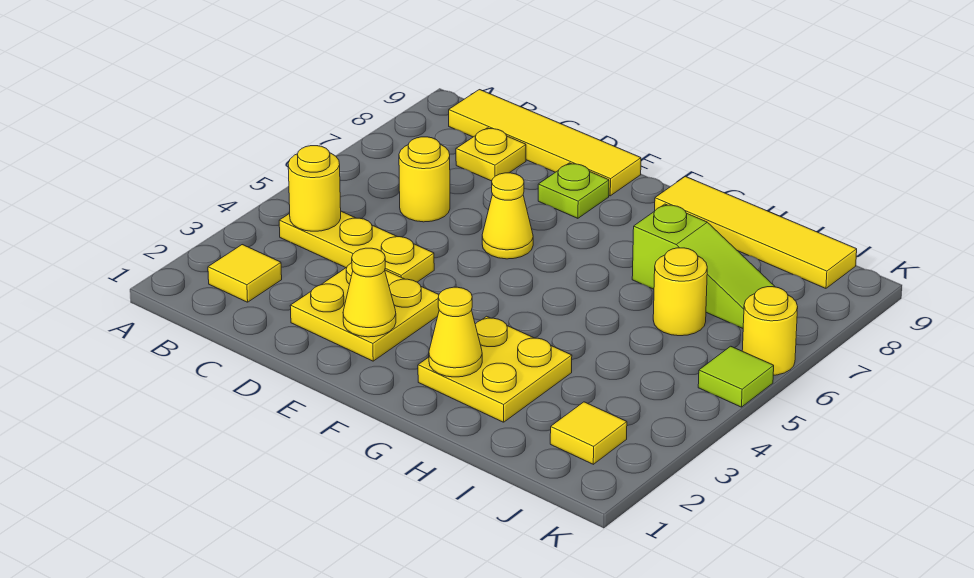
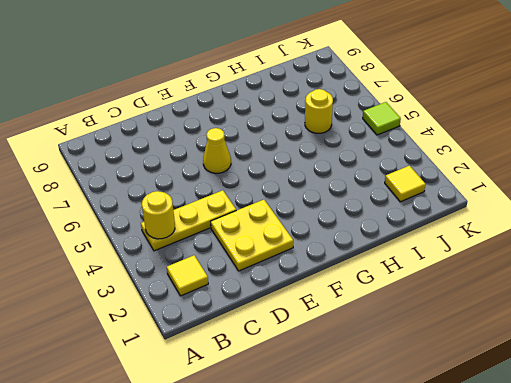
none -> yellow 1x4 tile [449,90,641,196]
none -> yellow 1x1 round brick [399,137,450,222]
none -> yellow 1x1 plate [456,128,526,181]

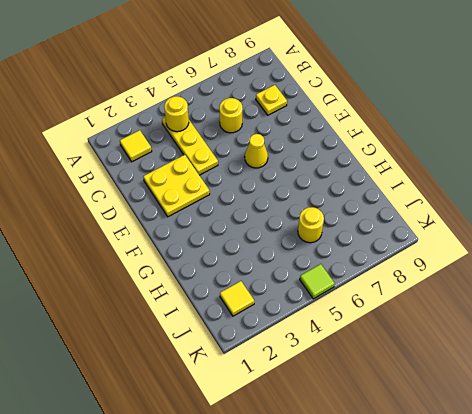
none -> yellow 1x4 tile [449,90,641,196]
none -> lime 1x1 plate [538,163,609,218]
none -> yellow 2x2 plate [418,316,572,422]

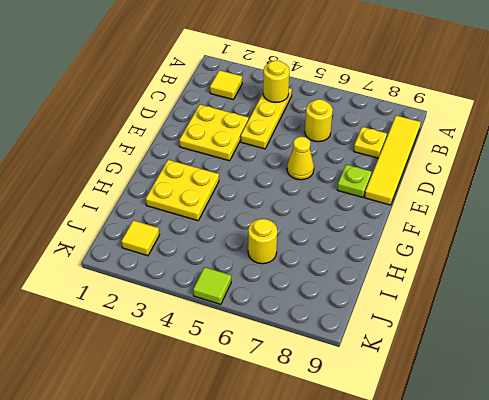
none -> yellow 1x4 tile [655,176,857,288]
none -> lime 1x3 slope [632,204,775,328]
none -> yellow 1x1 round brick [742,287,798,375]

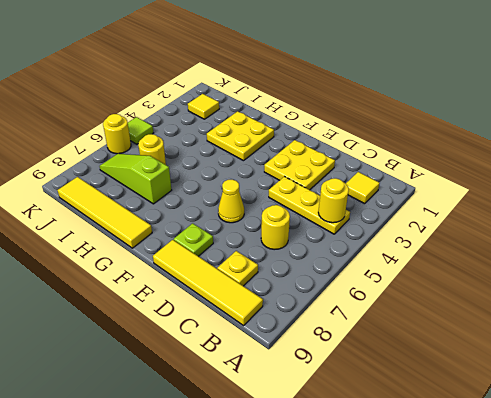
none -> yellow 1x1 cone [343,248,396,337]
none -> yellow 1x1 cone [429,287,482,377]

